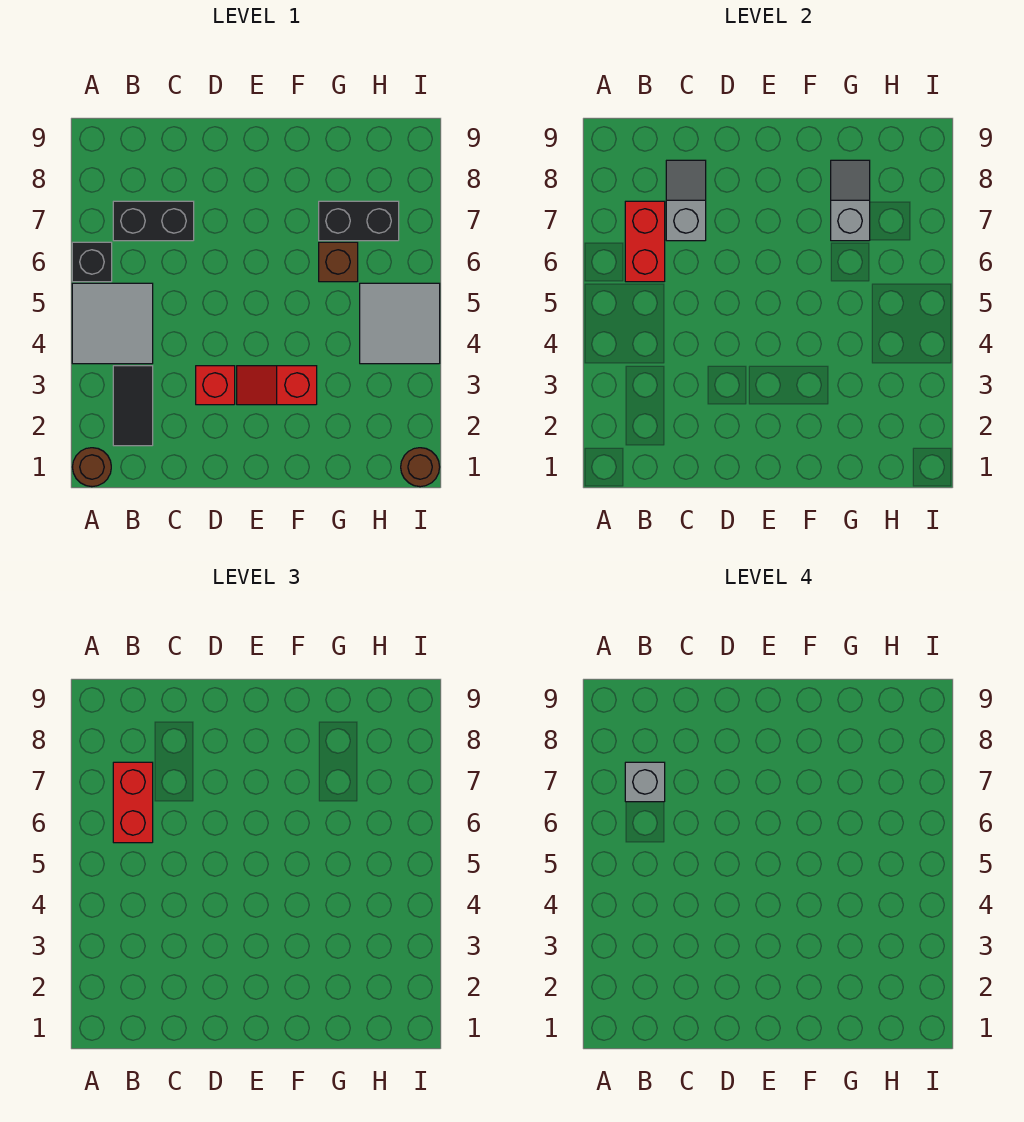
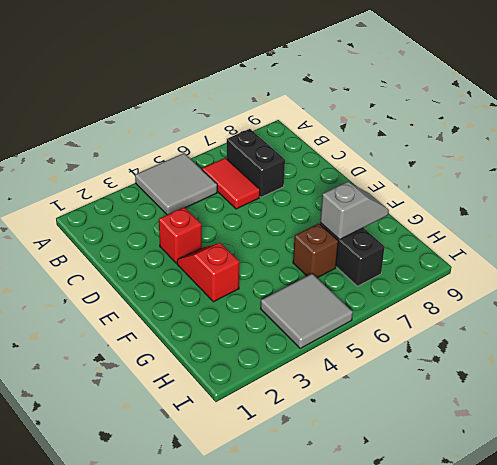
red 1x2 tile [202,158,260,209] -> none
none -> brown 1x1 round brick [73,448,111,487]
none -> black 1x1 brick [72,242,112,282]
none -> black 1x2 tile [113,366,153,446]

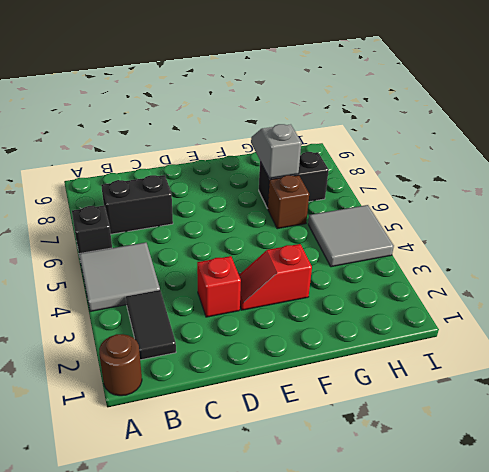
none -> brown 1x1 round brick [401,448,440,487]
none -> red 1x2 brick [625,201,665,282]
none -> grey 1x2 slope [666,160,706,241]

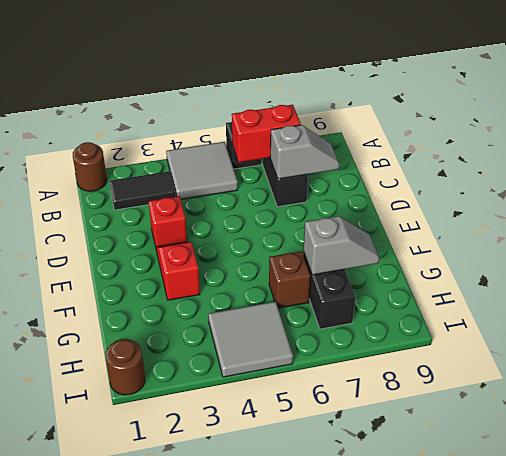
none -> red 1x2 brick [113,762,153,843]
none -> grey 1x1 brick [625,762,665,802]

